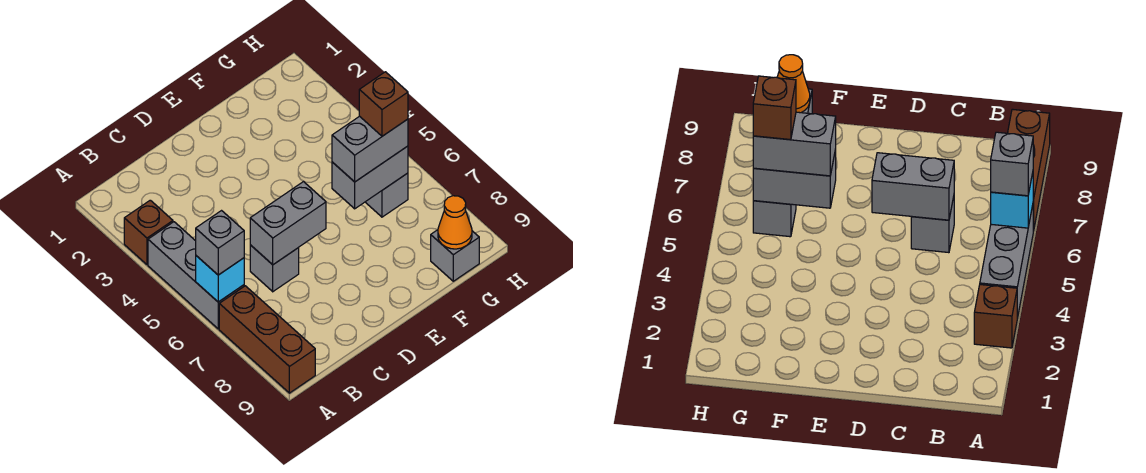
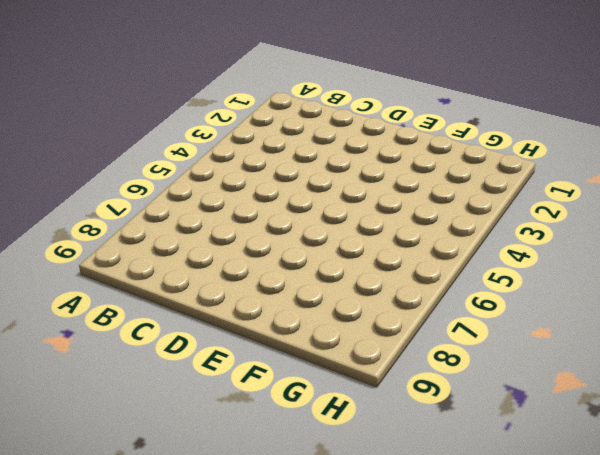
none -> brown 1x1 brick [124,200,173,265]
none -> grey 1x3 brick [148,222,244,329]
none -> brown 1x3 brick [219,286,315,393]

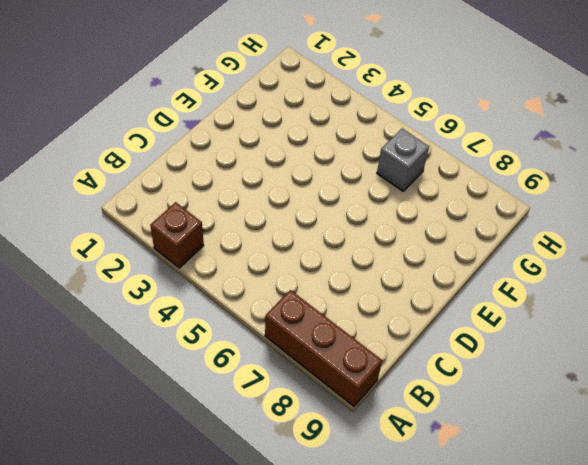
none -> grey 1x3 brick [148,222,244,329]
none -> grey 1x1 brick [250,245,299,292]
none -> grey 1x1 brick [431,230,479,281]

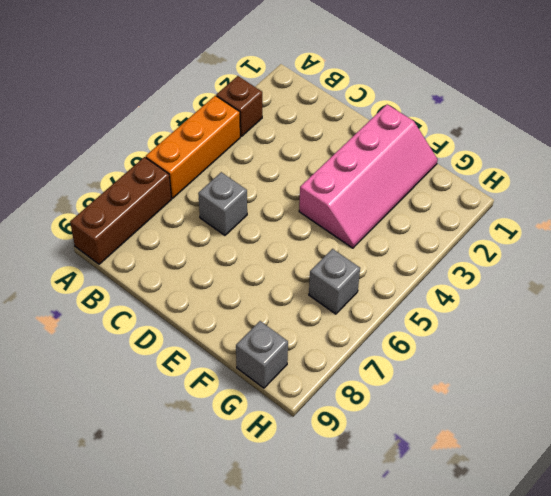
orange 1x3 brick [146,96,240,198] -> grey 1x3 brick [148,222,244,329]
pink 2x4 slope [299,104,438,248] -> none
none -> cyan 1x1 brick [196,256,244,302]
none -> grey 1x2 brick [250,181,326,265]
none -> grey 1x2 brick [332,146,408,209]

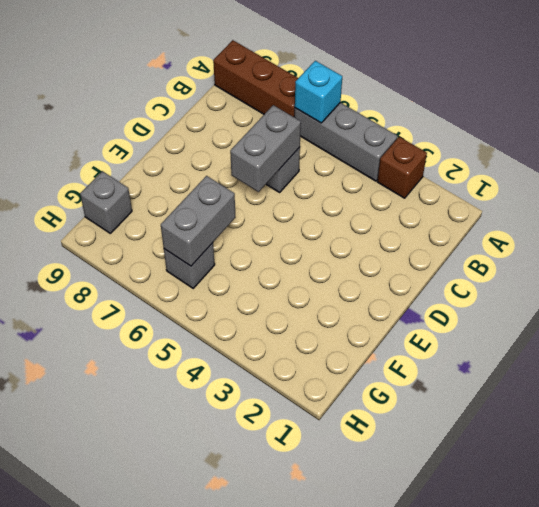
none -> orange 1x1 cone [438,196,472,249]
none -> grey 1x1 brick [196,211,244,275]
none -> grey 1x2 brick [332,116,408,182]

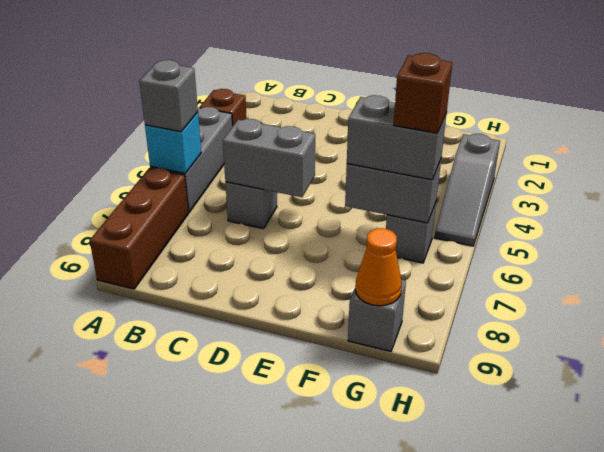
grey 1x3 slope [435,134,500,246] -> none

